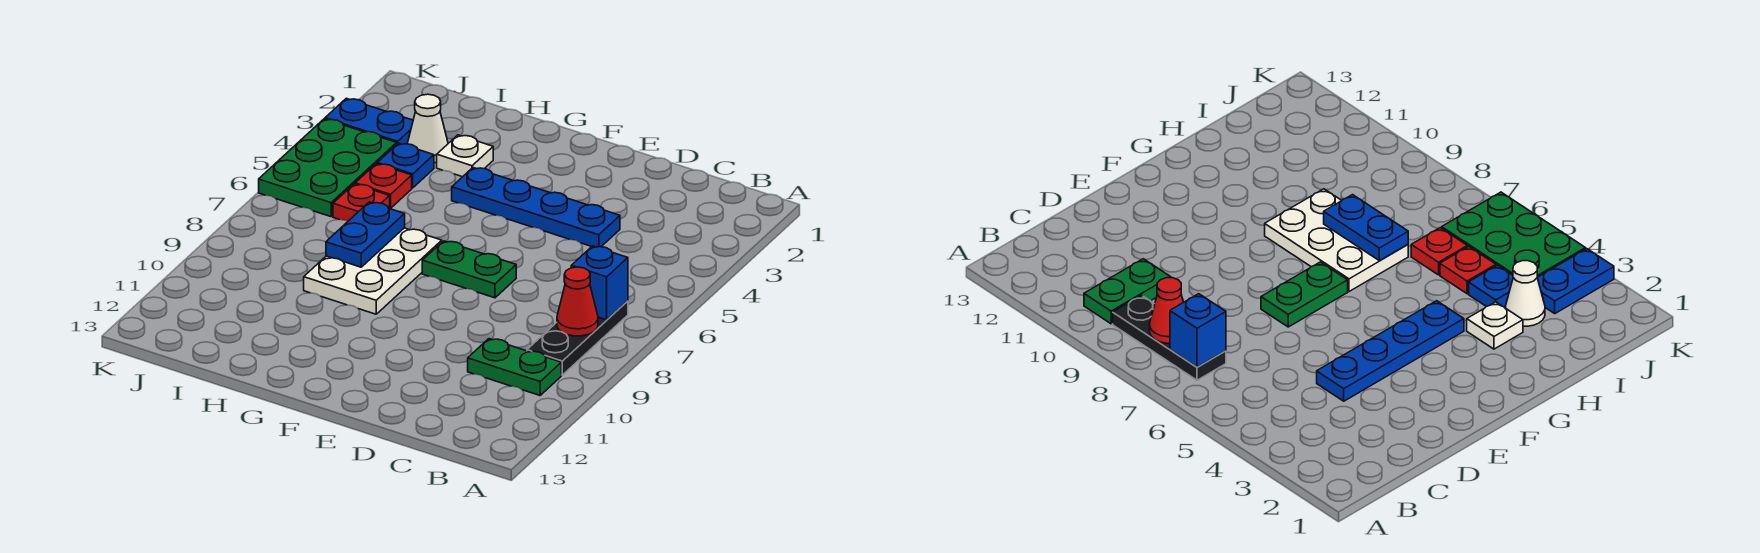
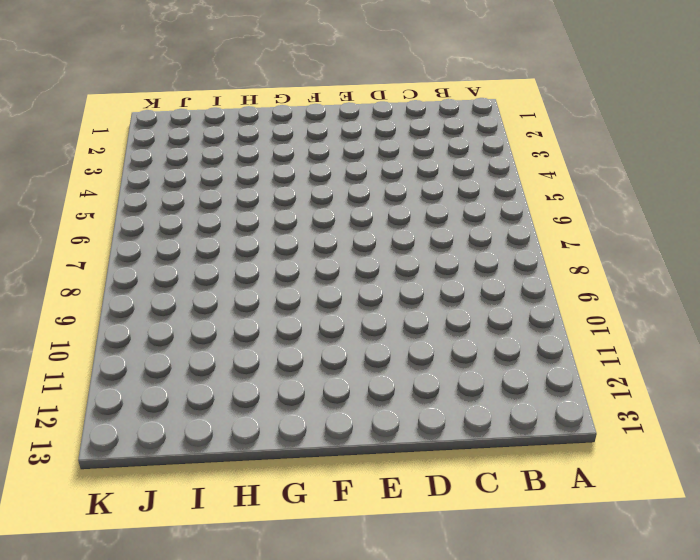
none -> black 1x3 plate [527,301,628,375]
none -> green 1x2 plate [468,339,561,395]
none -> blue 1x4 plate [452,168,620,247]

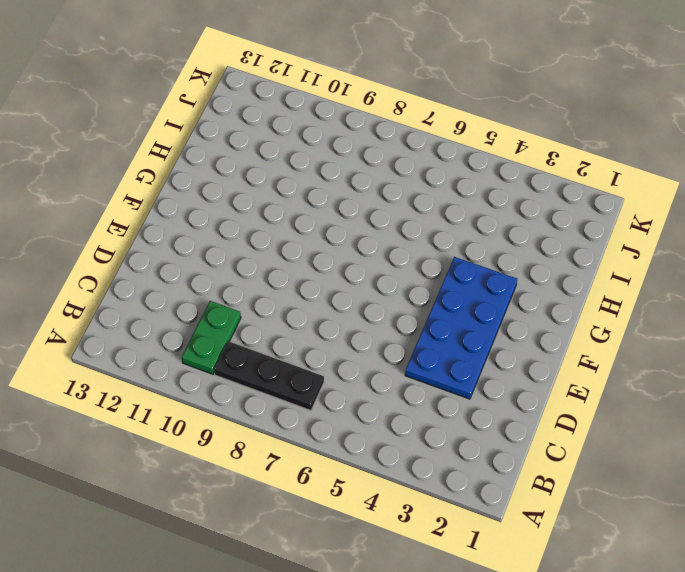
blue 2x4 plate [405,257,517,399] -> blue 1x4 plate [452,168,620,247]
none -> green 1x2 plate [422,241,516,298]
none -> white 2x3 plate [304,228,442,314]
none -> white 1x1 plate [437,135,493,177]

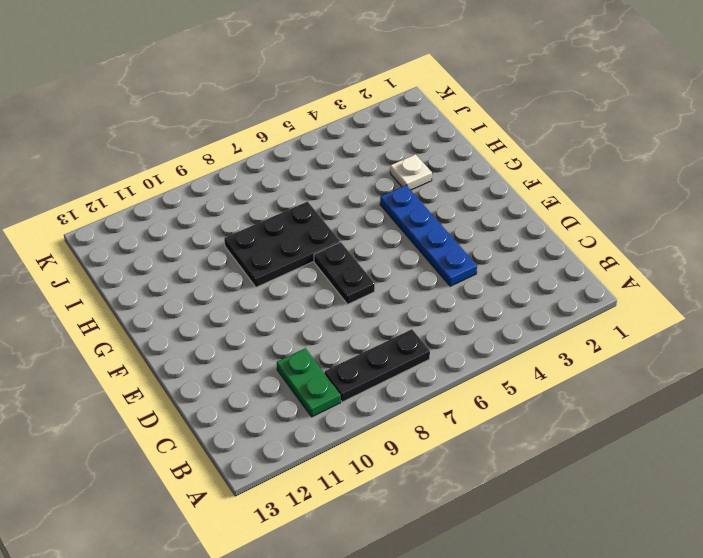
black 1x2 plate [314,242,375,304] -> green 1x2 plate [422,241,516,298]
black 2x3 plate [224,202,340,287] -> white 2x3 plate [304,228,442,314]
none -> white 1x1 cone [408,94,448,163]
none -> blue 1x1 plate [377,143,434,188]
none -> red 1x1 plate [355,164,412,208]

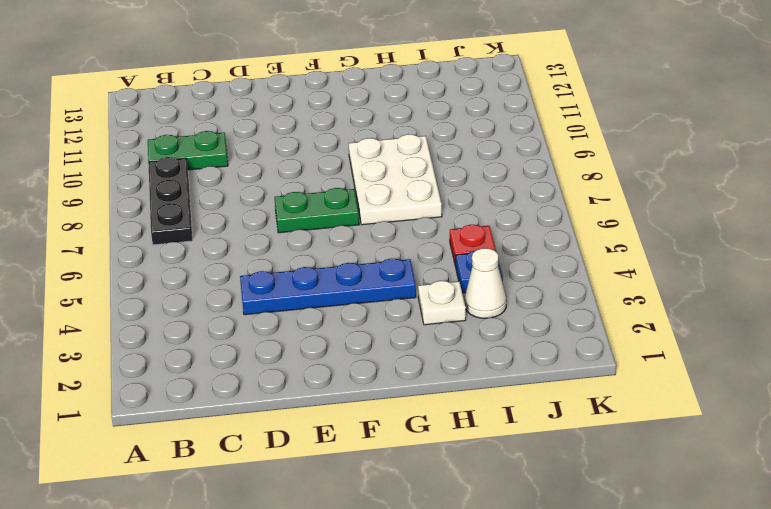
none -> red 1x1 plate [333,184,390,221]
none -> blue 1x2 plate [325,98,413,144]
none -> green 2x3 plate [259,119,397,217]

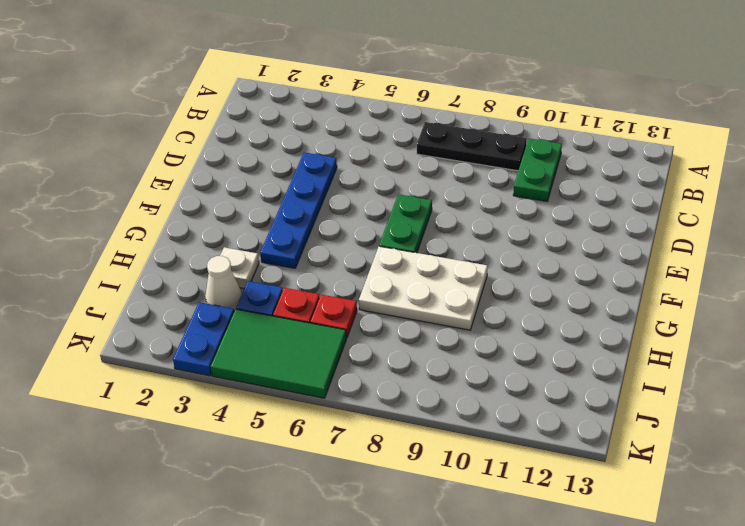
green 2x3 tile [211,309,346,398] -> green 2x3 plate [259,119,397,217]
none -> blue 1x1 brick [571,246,628,320]
none -> red 1x1 cone [557,267,598,336]
none -> blue 1x2 plate [326,202,405,267]

